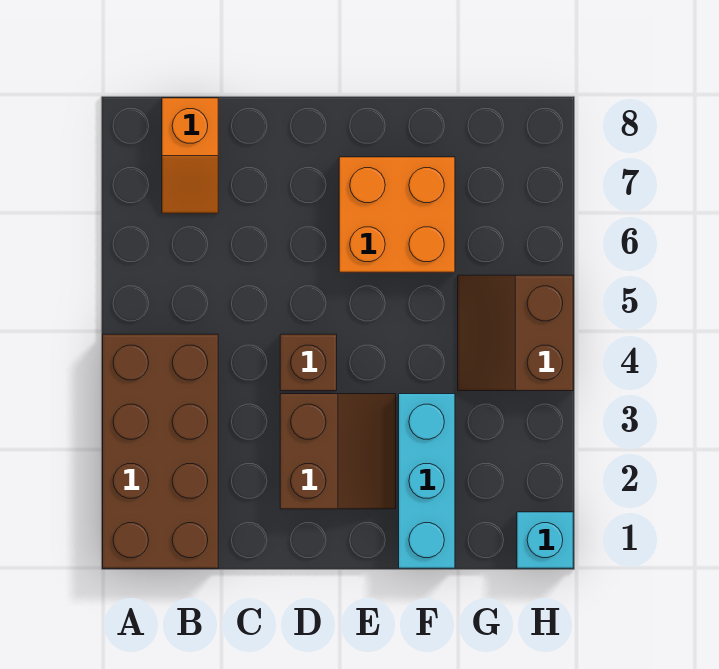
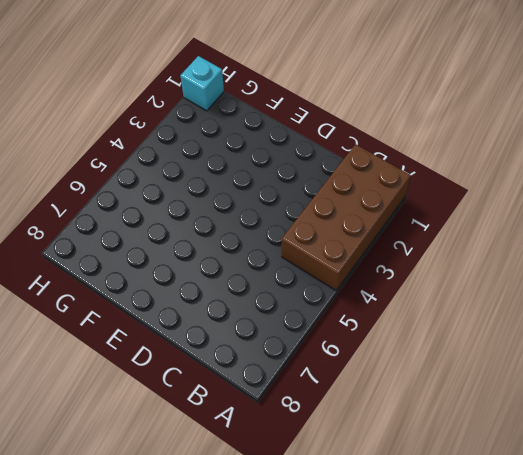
none -> orange 1x2 slope [162,98,218,213]
none -> brown 2x2 slope [280,394,396,509]

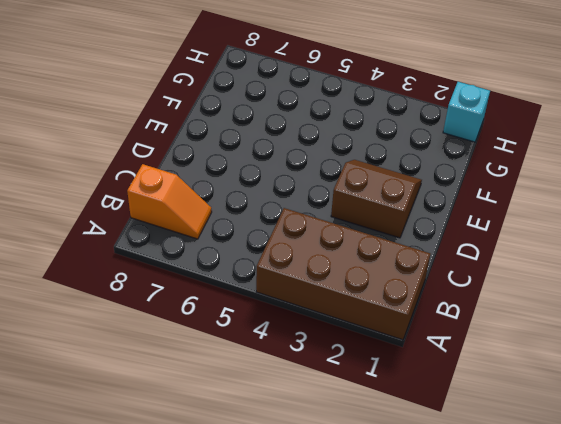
none -> brown 1x1 brick [280,334,337,391]
none -> orange 2x2 brick [339,157,455,272]

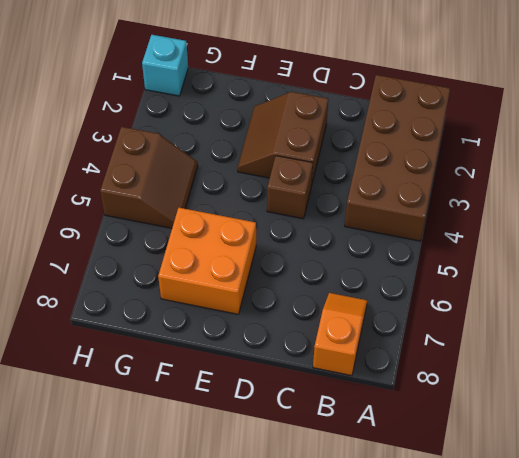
none -> cyan 1x3 brick [399,394,455,568]

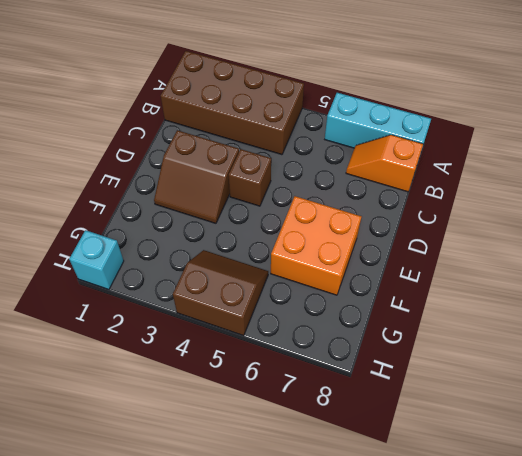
cyan 1x3 brick [325,93,431,148] -> cyan 1x3 brick moved to [399,394,455,568]

